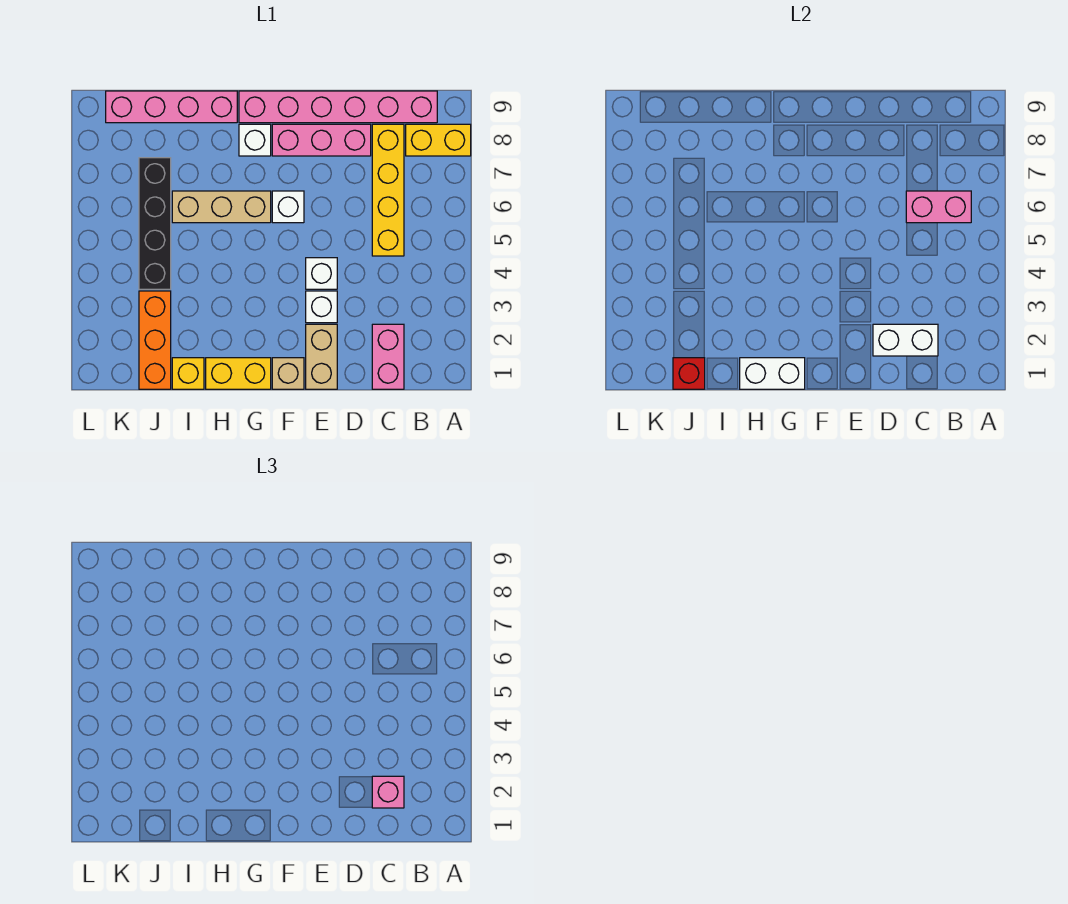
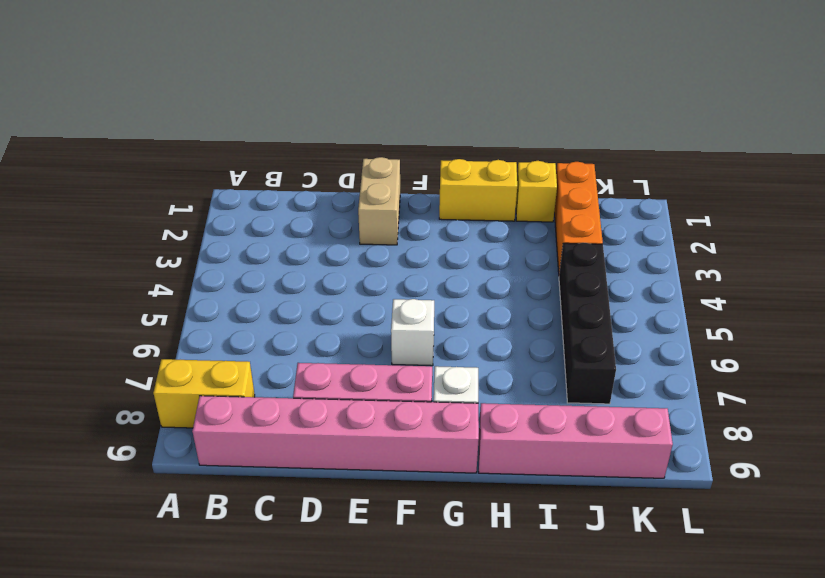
none -> pink 1x2 brick [372,324,404,389]
none -> yellow 1x4 brick [372,124,404,256]
none -> white 1x1 brick [306,291,337,323]

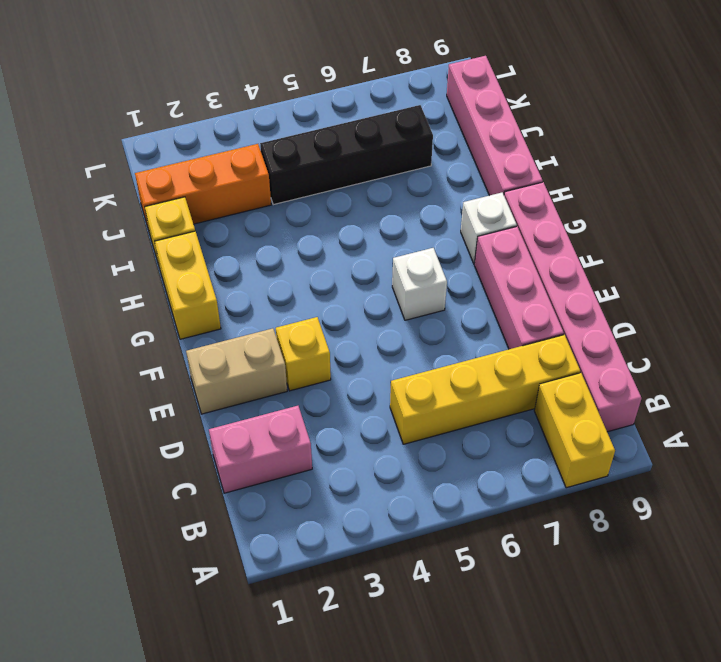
yellow 1x1 brick [276,317,331,391] -> white 1x1 brick [306,291,337,323]
none -> white 1x1 brick [306,258,337,289]
none -> tan 1x1 brick [272,358,304,389]
none -> tan 1x3 brick [172,191,271,223]

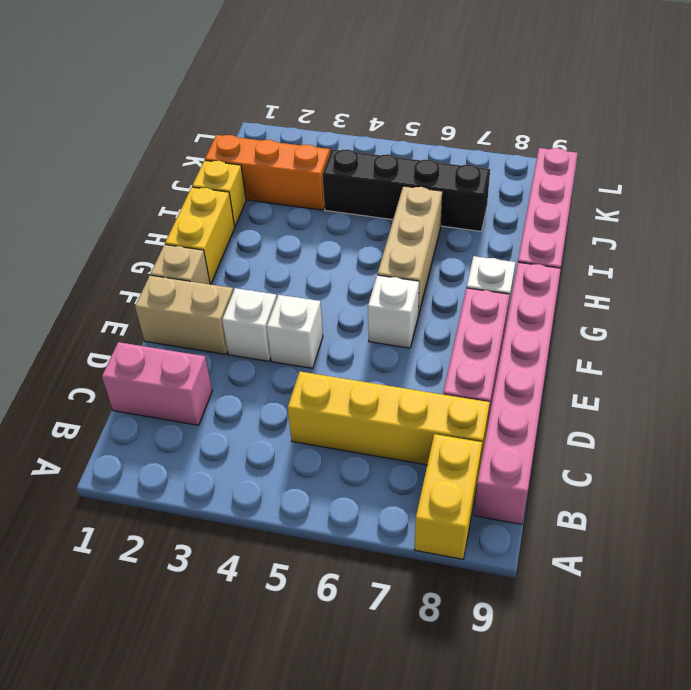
none -> pink 1x2 brick [906,191,971,223]
none -> white 1x2 brick [873,324,938,356]
none -> white 1x2 brick [740,358,805,389]

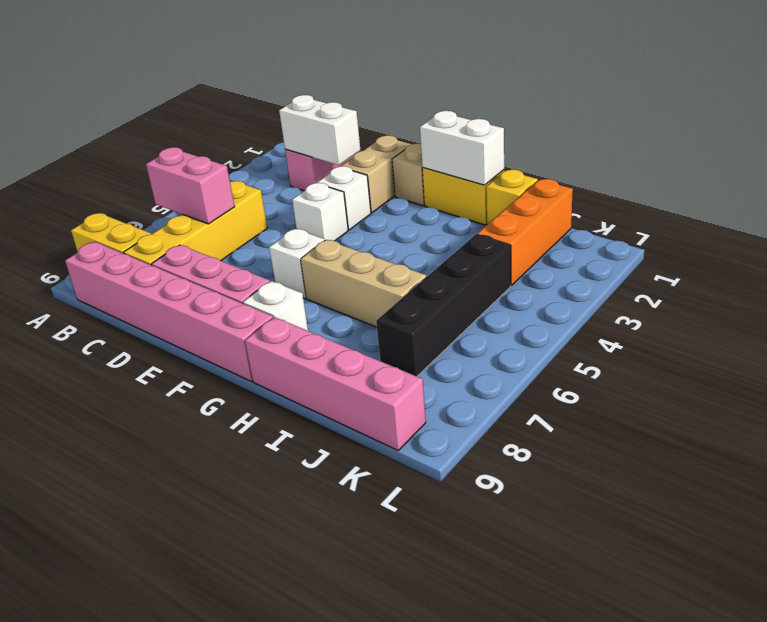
none -> red 1x1 brick [673,358,705,389]
none -> pink 1x1 brick [372,776,404,808]

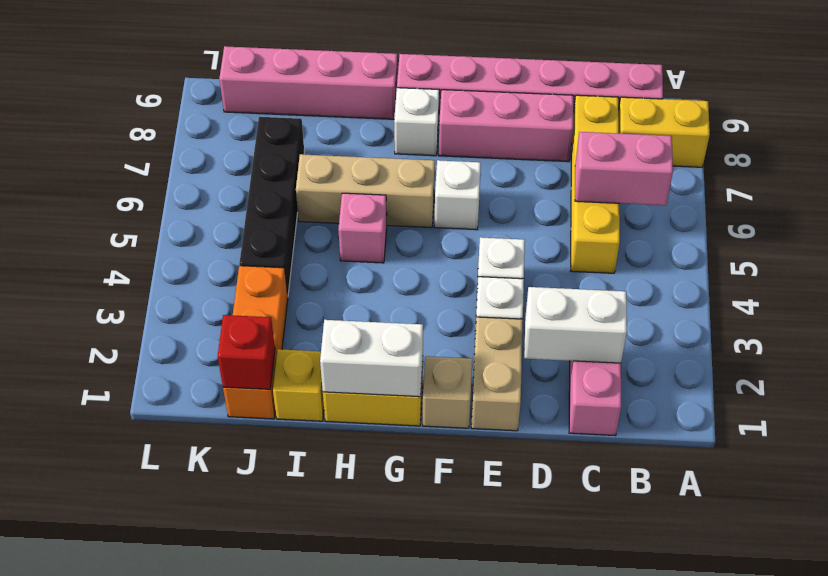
pink 1x1 brick [338,193,387,263] -> pink 1x1 brick moved to [372,776,404,808]

